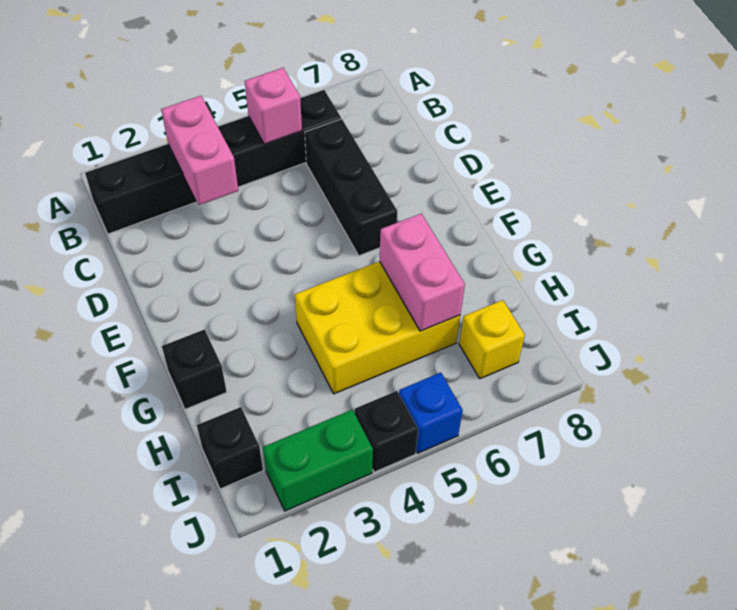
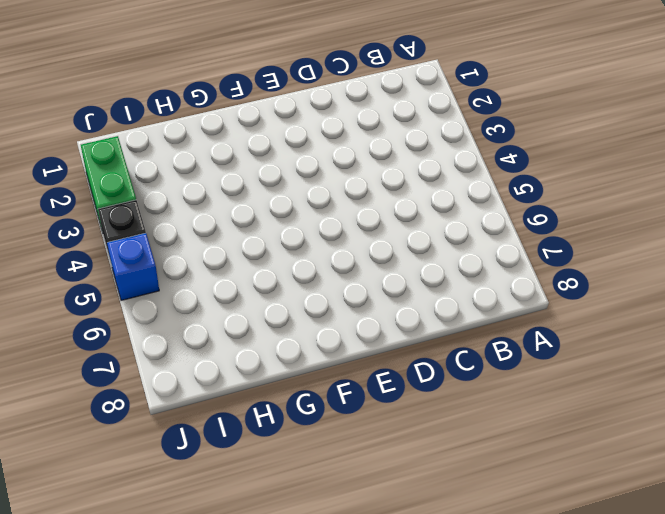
none -> black 1x6 brick [85,90,341,234]
none -> black 1x3 brick [305,119,398,256]
none -> black 1x1 brick [162,329,227,409]

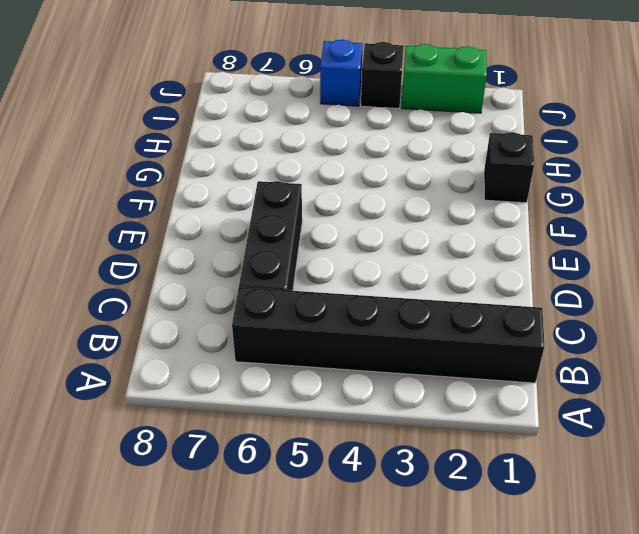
none -> yellow 2x3 brick [295,261,460,394]
none -> black 1x1 brick [197,407,263,489]
none -> yellow 1x1 brick [459,300,525,379]

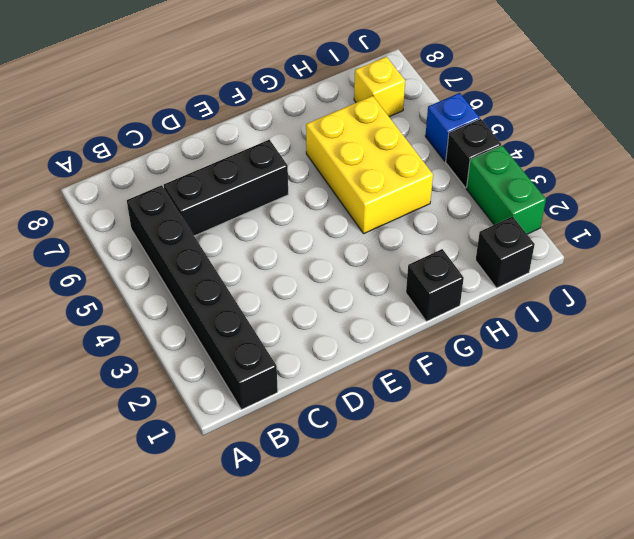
none -> pink 1x2 brick [161,96,238,205]
none -> pink 1x1 brick [245,68,302,144]
none -> pink 1x2 brick [380,214,465,331]

